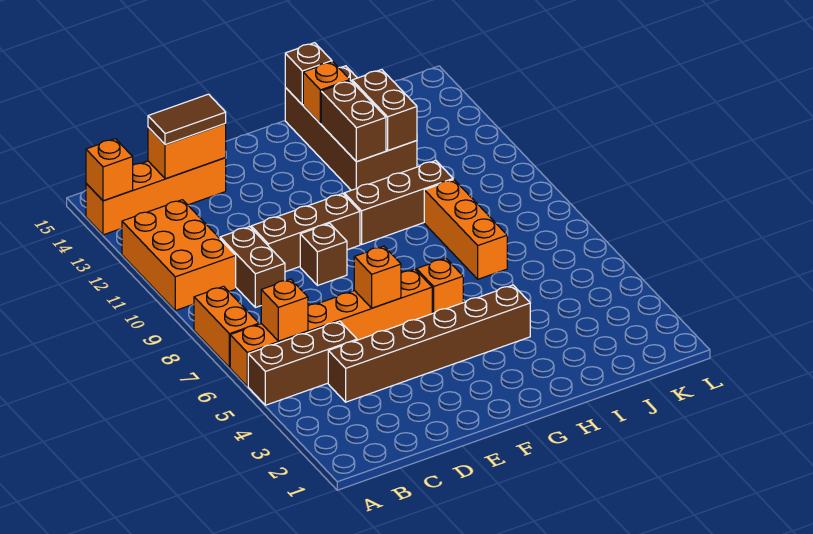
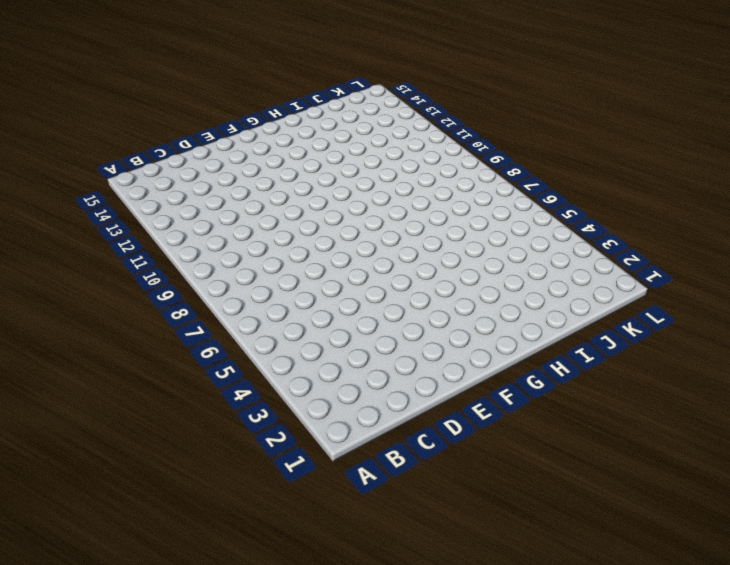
none -> brown 1x3 brick [248,321,357,405]
none -> orange 1x6 brick [230,269,432,386]
none -> orange 1x2 brick [194,286,259,367]

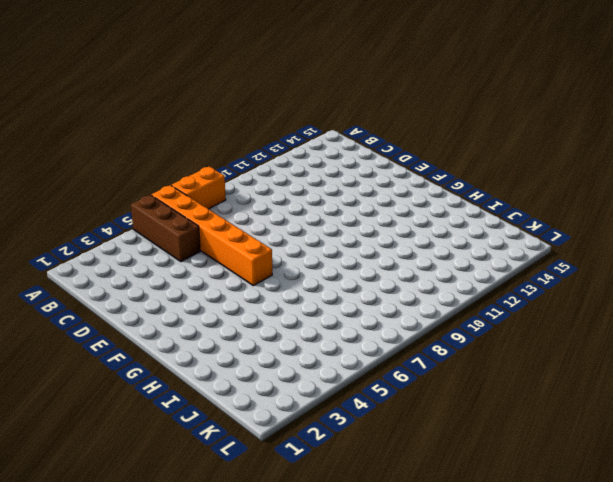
none -> orange 2x3 brick [122,200,236,311]
none -> orange 1x4 brick [86,158,226,235]
none -> brown 1x6 brick [328,285,530,402]

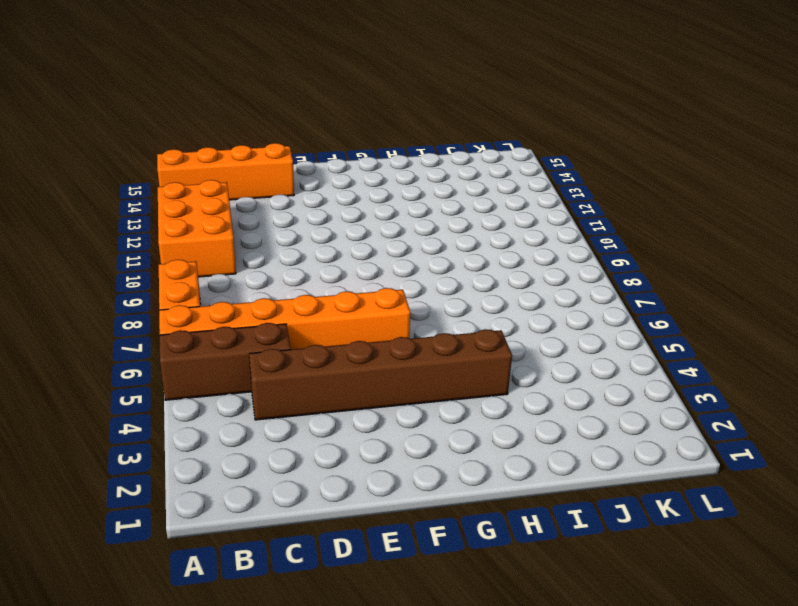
none -> brown 1x2 brick [220,227,285,307]
none -> brown 1x3 brick [251,194,360,272]
none -> brown 1x1 brick [300,223,347,286]

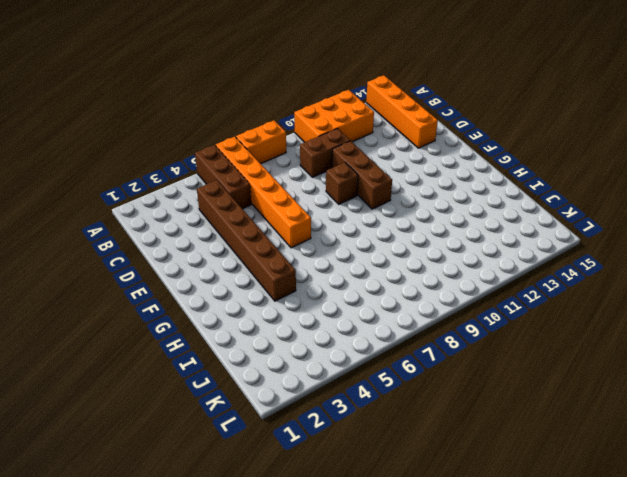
none -> orange 1x1 brick [416,258,463,313]
none -> brown 1x3 brick [344,161,453,244]
none -> brown 2x4 brick [285,66,417,190]

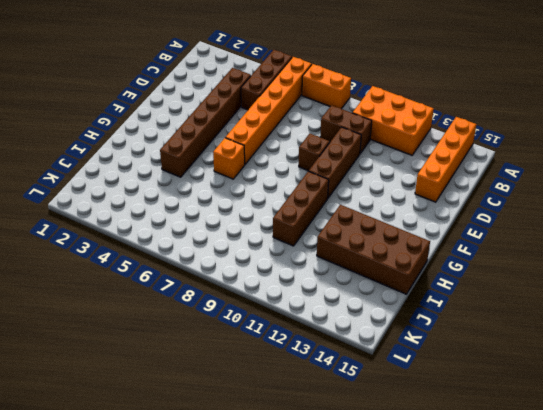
none -> orange 1x3 brick [424,180,507,279]
none -> orange 1x1 brick [86,139,133,201]
none -> orange 1x1 brick [261,279,308,341]

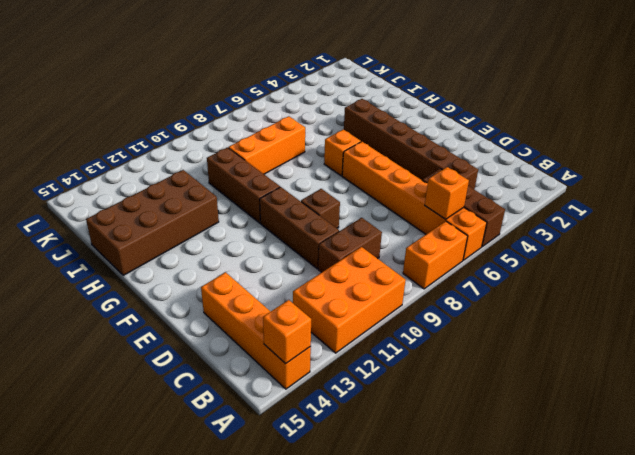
none -> orange 1x2 brick [148,124,226,179]
none -> orange 1x1 brick [354,246,401,308]
none -> brown 1x2 brick [321,81,386,162]

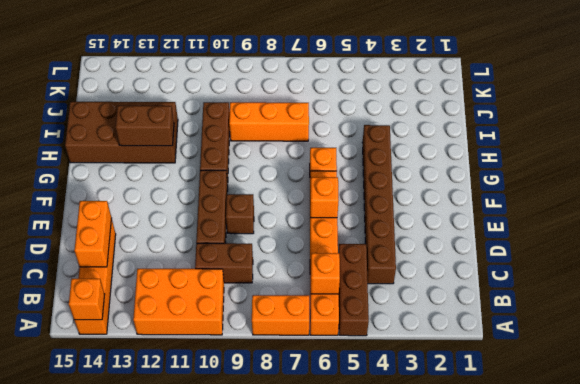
none -> orange 1x1 brick [303,62,350,124]
none -> brown 1x1 brick [285,43,332,105]
none -> brown 1x2 brick [352,70,417,150]

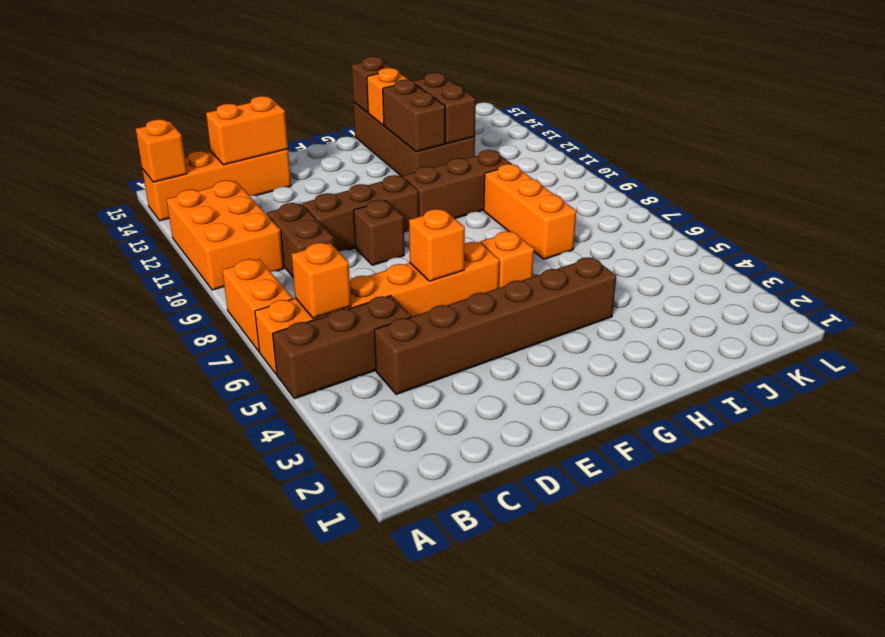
none -> brown 1x2 tile [148,94,226,145]

